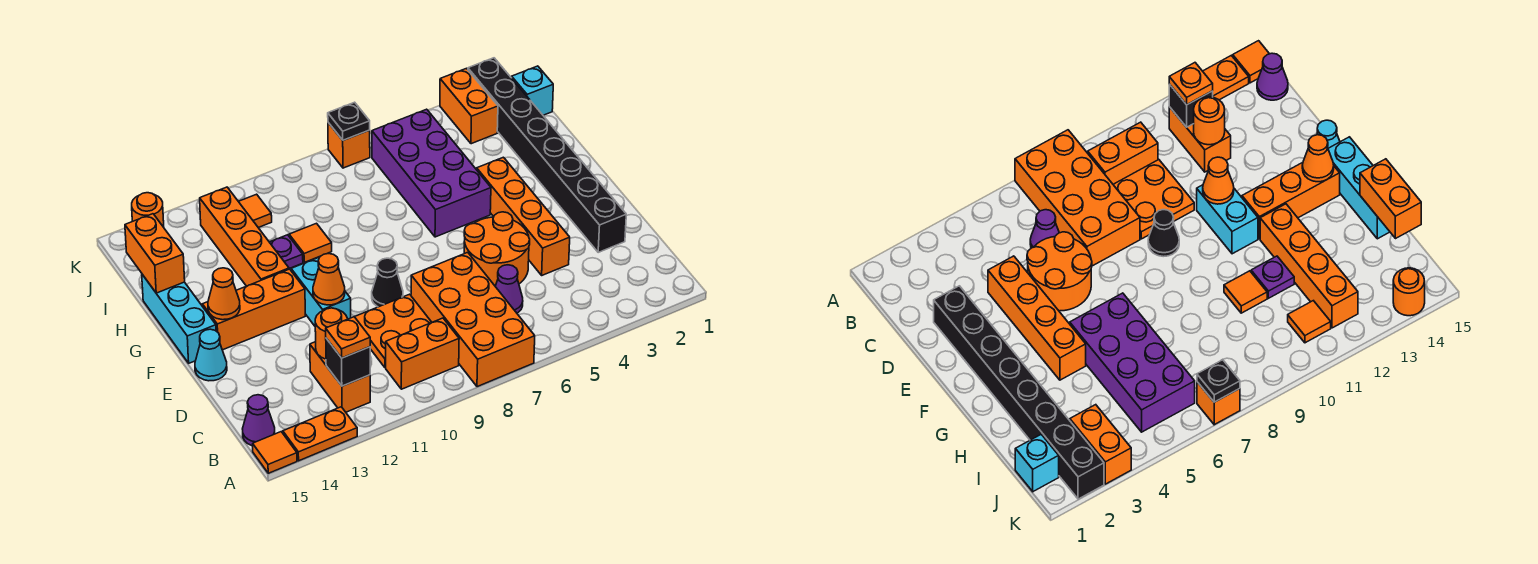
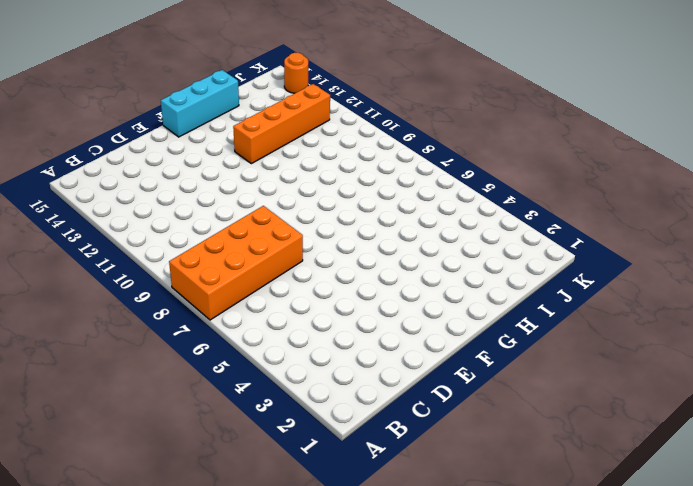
none -> orange 1x2 plate [283,407,357,461]
none -> orange 1x1 tile [253,432,297,473]
none -> orange 1x2 brick [386,318,459,389]
none -> orange 1x2 brick [310,342,370,412]

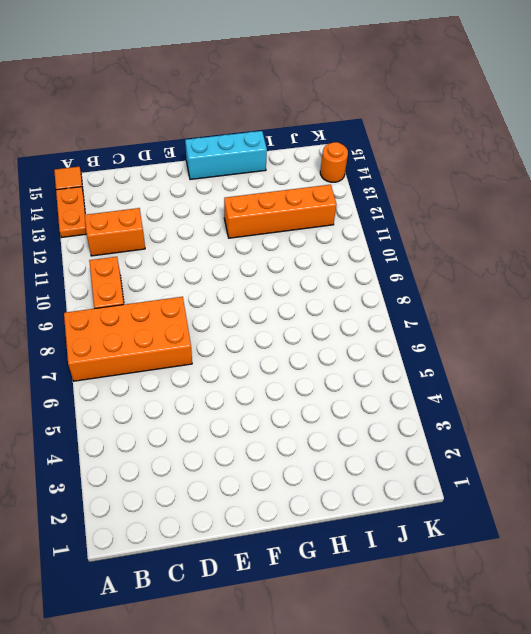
none -> purple 1x1 cone [243,395,275,446]
none -> purple 1x1 cone [495,265,523,313]
none -> orange 2x2 plate [355,294,432,368]
none -> black 1x8 brick [468,58,626,252]

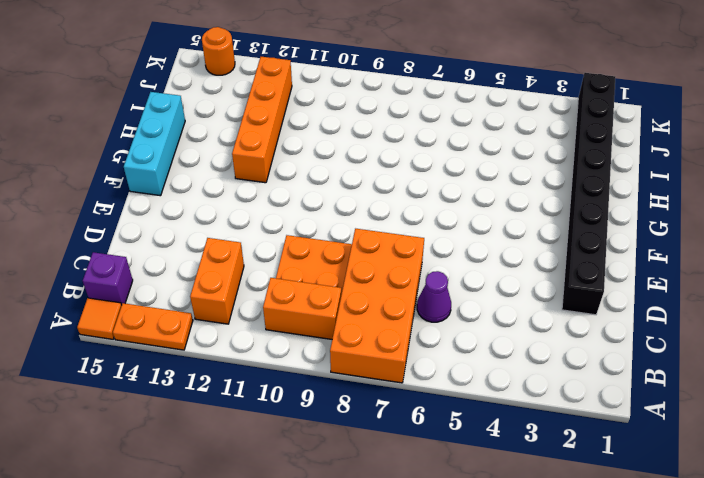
purple 1x1 brick [83,252,133,305] -> purple 1x1 cone [243,395,275,446]
none -> orange 1x4 brick [477,157,570,275]
none -> orange 2x2 round brick [464,212,530,286]
none -> black 1x1 cone [372,258,403,307]
none -> cyan 1x2 brick [291,258,351,326]

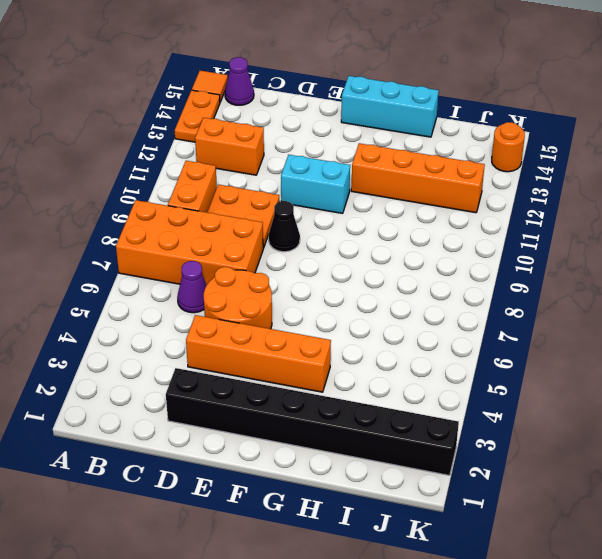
none -> cyan 1x1 cone [195,329,227,381]
none -> orange 1x3 brick [202,269,305,350]
none -> purple 2x4 brick [372,109,491,237]
none -> orange 1x1 tile [289,223,332,262]

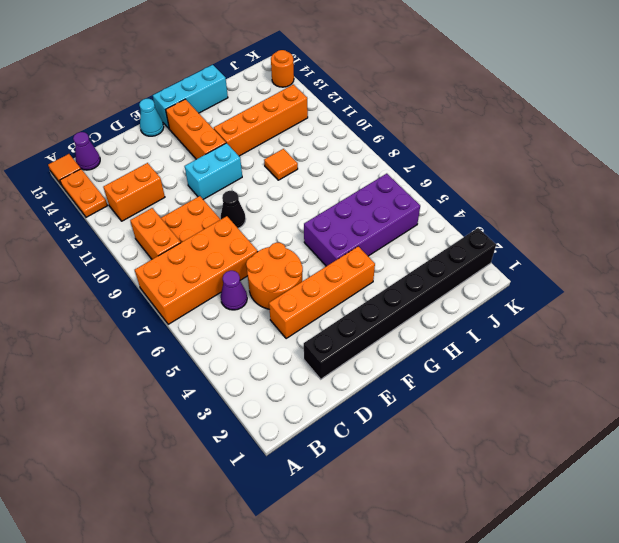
none -> purple 1x1 plate [270,235,303,269]
none -> cyan 1x1 brick [512,66,553,115]
none -> orange 1x2 brick [440,68,498,144]
none -> orange 1x1 tile [238,194,272,228]

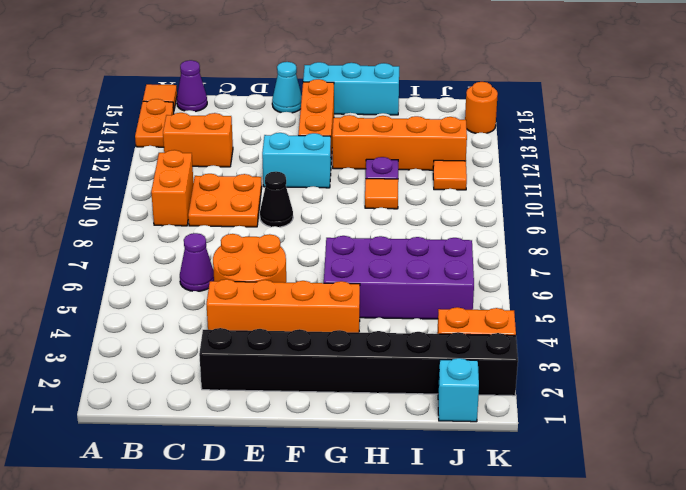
none -> orange 2x4 brick [411,252,535,387]
none -> orange 1x1 brick [328,123,370,168]
none -> black 1x1 brick [326,338,370,386]
none -> orange 1x1 round brick [315,308,347,359]

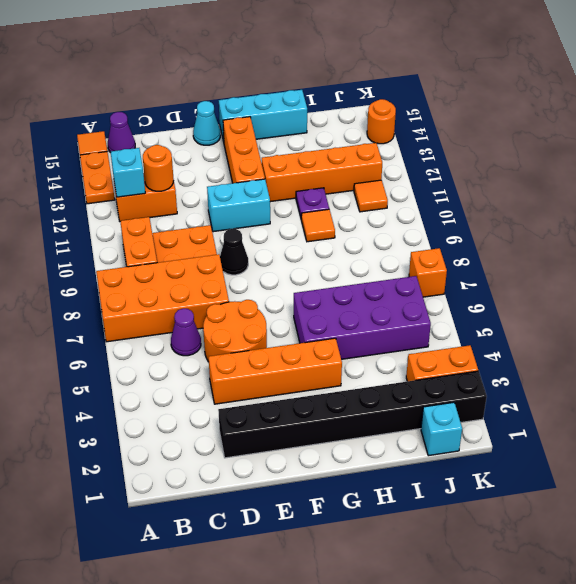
cyan 1x1 brick [111,148,145,197] -> black 1x1 brick [326,338,370,386]
none -> orange 1x1 cone [313,254,345,305]
none -> orange 1x1 cone [208,268,240,320]
none -> orange 1x2 brick [125,214,185,293]
none -> black 1x1 plate [328,102,370,140]

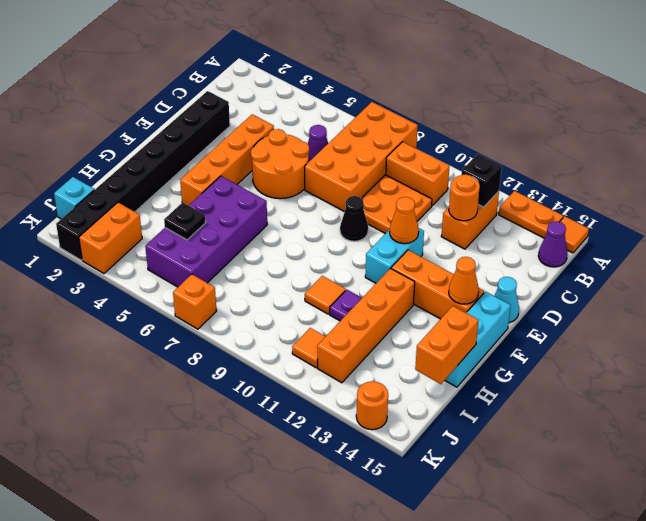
black 1x1 plate [164,202,206,240] -> black 1x1 plate moved to [328,102,370,140]
none -> orange 1x1 plate [326,317,370,358]

